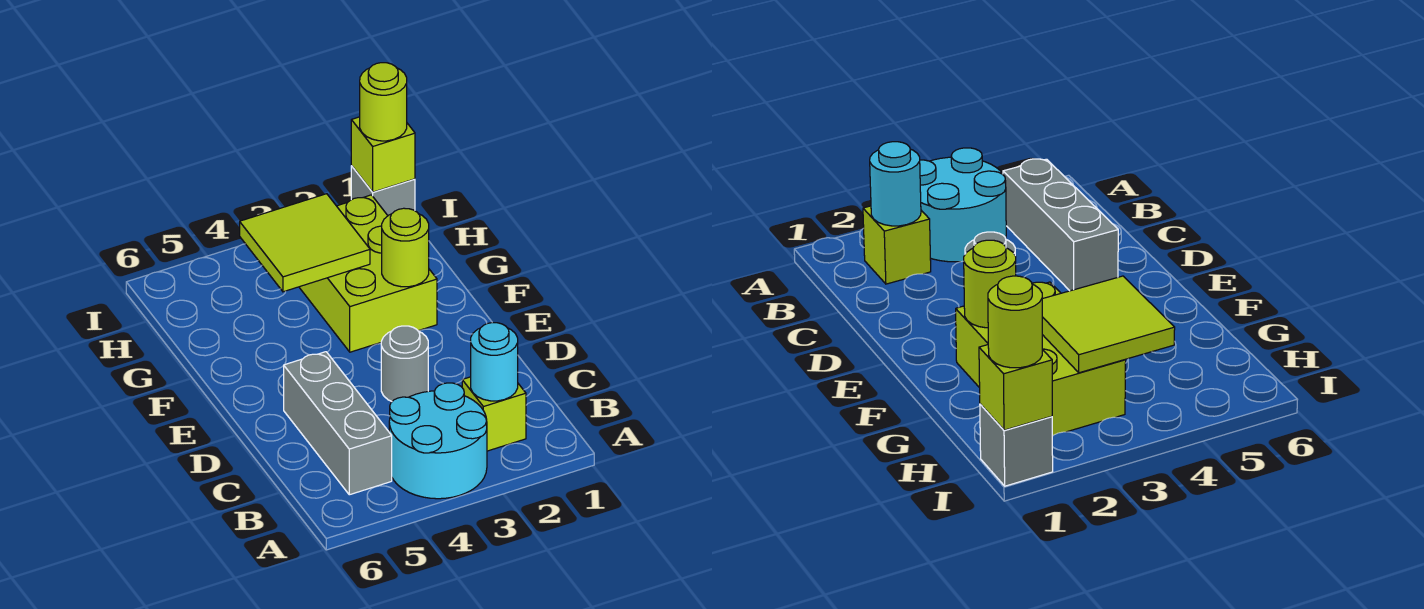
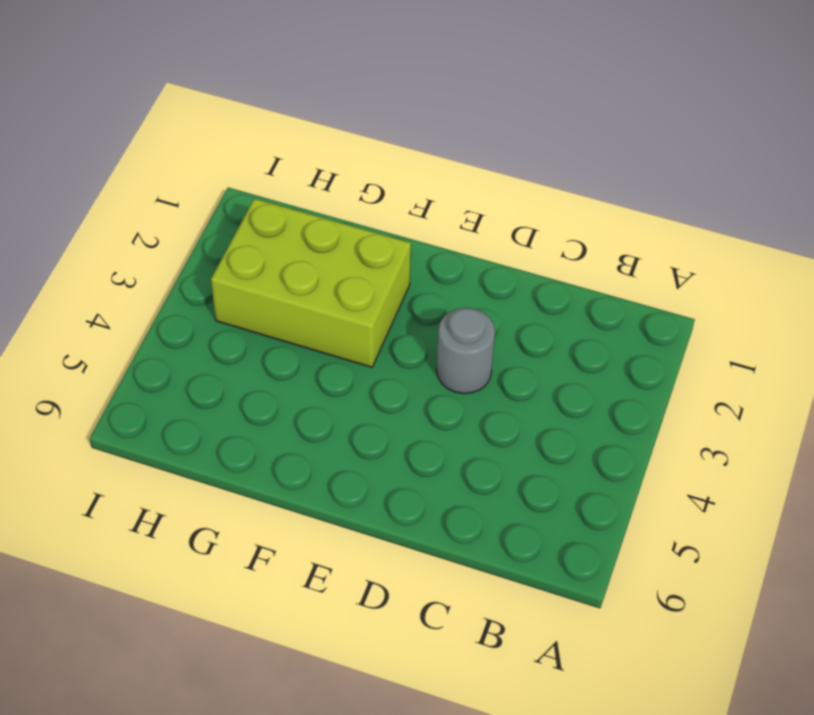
none -> cyan 2x2 round brick [389,383,487,499]
none -> lime 1x1 brick [462,377,526,451]

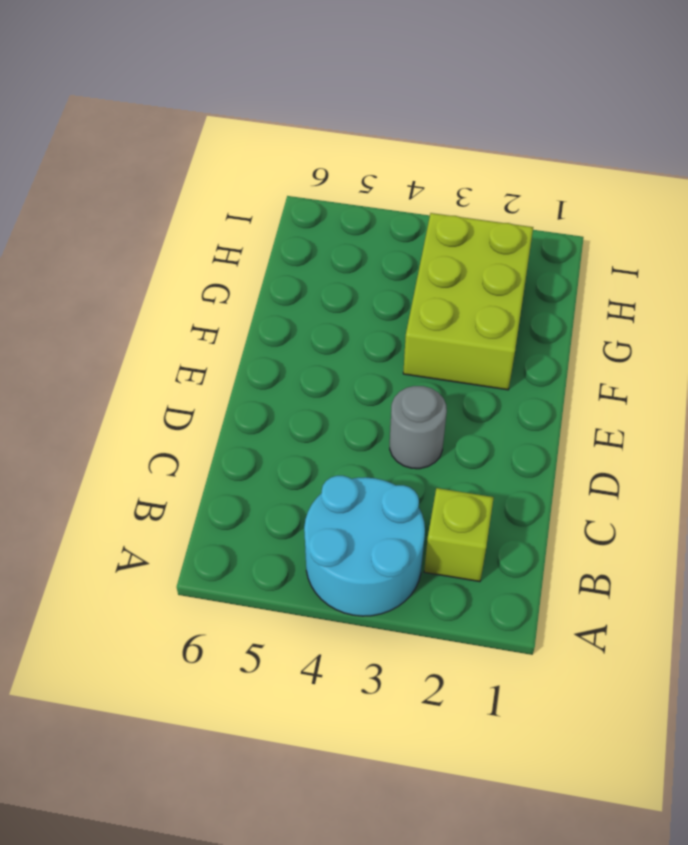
none -> grey 1x3 brick [284,352,392,495]
none -> grey 1x1 brick [351,166,415,215]

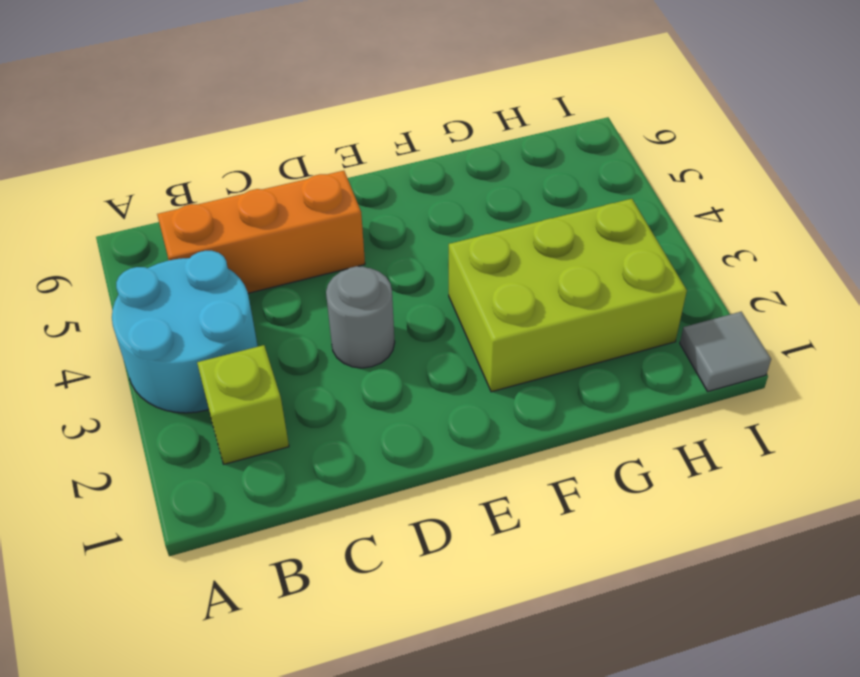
orange 1x3 brick [157,171,365,293] -> grey 1x3 brick [284,352,392,495]
grey 1x1 tile [680,312,771,391] -> grey 1x1 brick [351,166,415,215]
none -> cyan 1x1 round brick [471,323,518,401]
none -> lime 1x1 round brick [382,208,429,287]

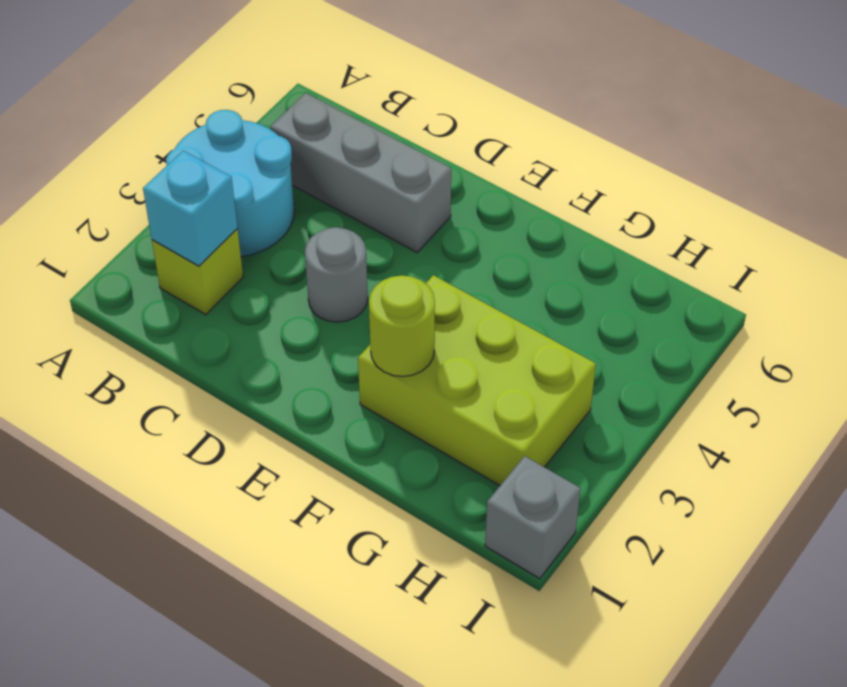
cyan 1x1 brick [143,151,237,266] -> cyan 1x1 round brick [471,323,518,401]
none -> lime 2x2 tile [240,194,370,292]
none -> lime 1x1 brick [351,117,415,192]

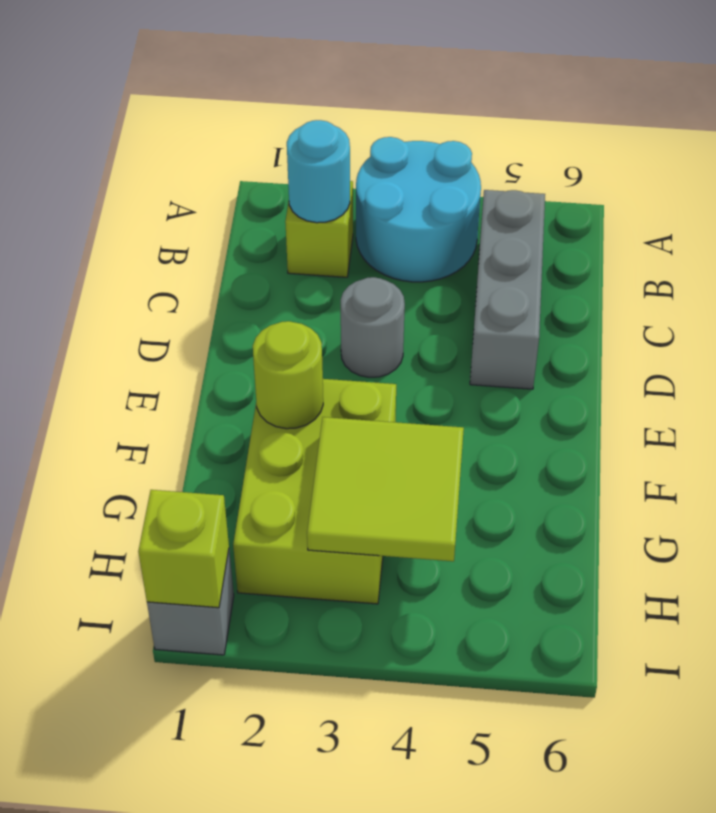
none -> lime 1x1 round brick [360,63,407,141]

